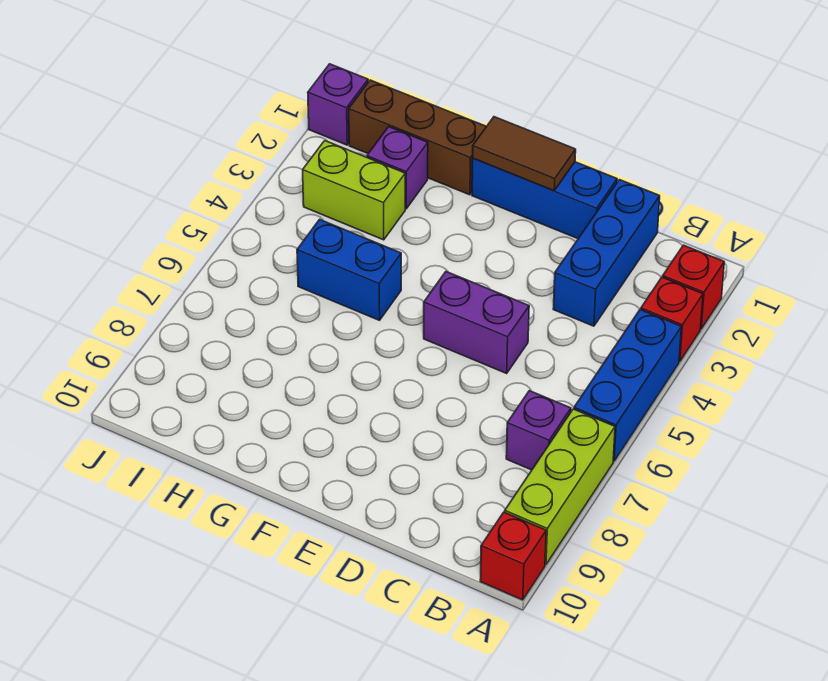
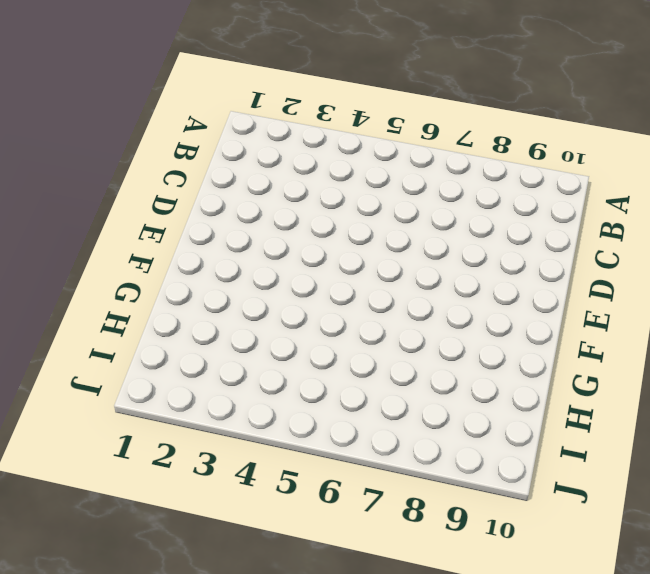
none -> red 1x1 brick [663,245,724,329]
none -> red 1x1 brick [641,277,703,362]
none -> blue 1x3 brick [574,310,681,461]

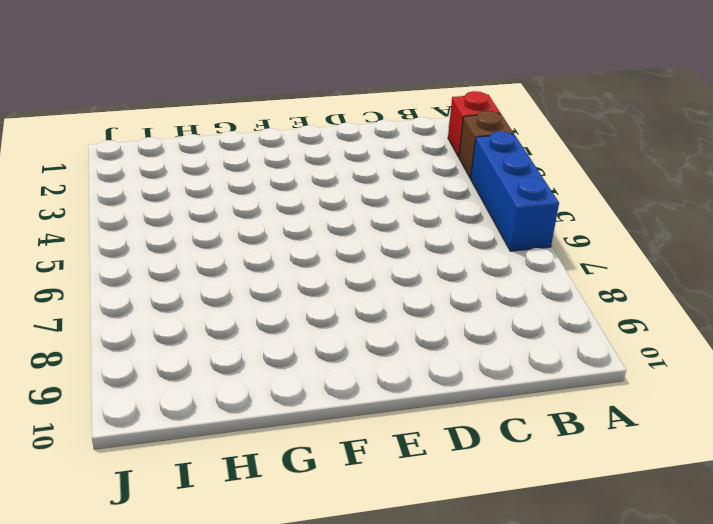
brown 1x1 brick [459,111,514,178] -> red 1x1 brick [641,277,703,362]
none -> lime 1x3 brick [505,409,615,565]
none -> red 1x1 brick [480,512,546,600]
none -> purple 1x1 brick [506,391,571,470]

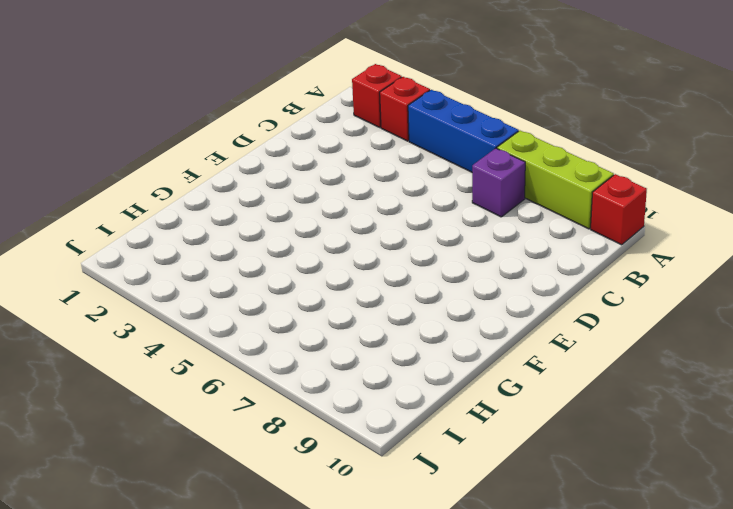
none -> blue 1x3 brick [553,180,660,326]
none -> blue 1x3 brick [472,159,617,239]
none -> purple 1x2 brick [424,272,529,373]

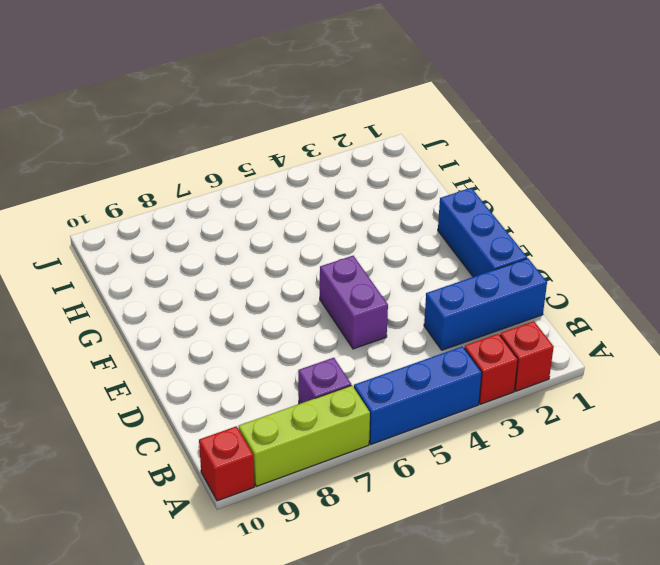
none -> brown 1x3 brick [349,80,486,195]
none -> blue 1x2 brick [297,219,401,320]
none -> purple 1x1 brick [367,127,428,209]

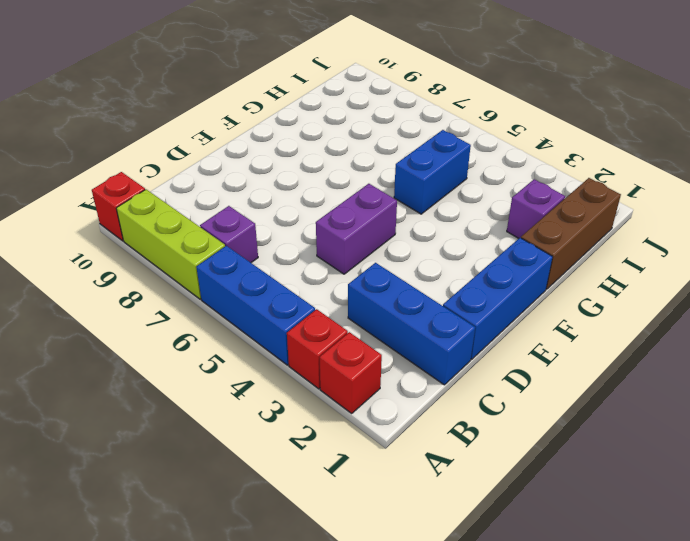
none -> lime 1x2 brick [303,141,405,240]
none -> purple 1x1 brick [308,64,368,145]
none -> brown 1x2 tile [473,117,576,191]

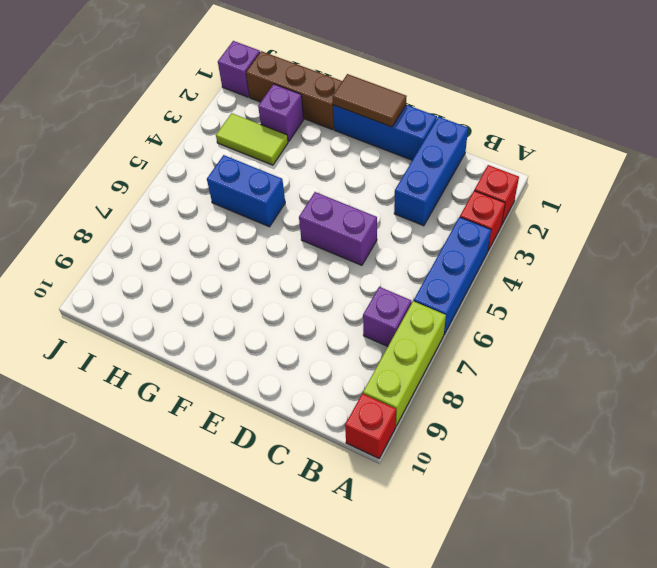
lime 1x2 tile [216,113,288,165] -> lime 1x2 brick [303,141,405,240]

